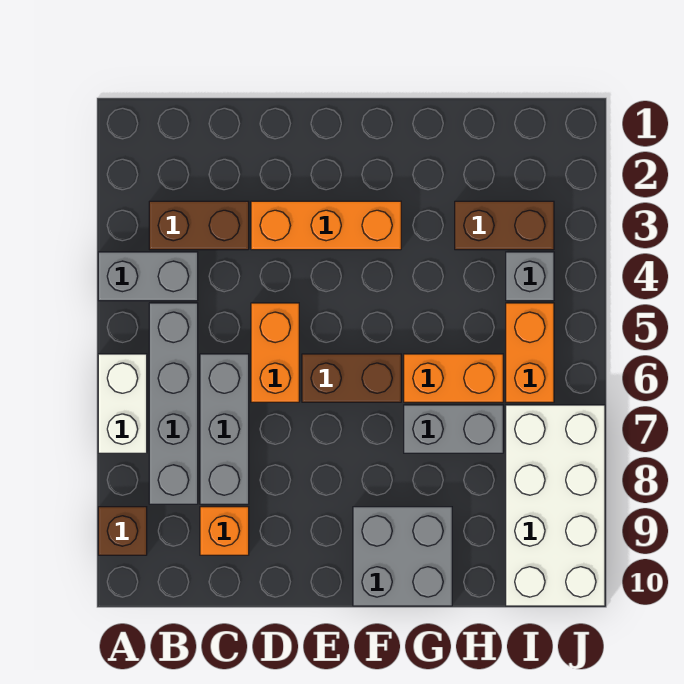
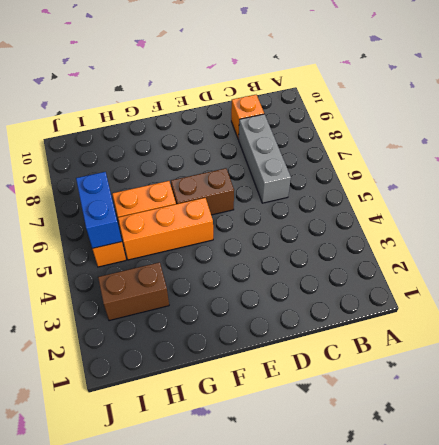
orange 1x3 brick [118,198,213,260] -> orange 1x3 brick moved to [251,201,401,250]
blue 1x2 brick [76,172,122,249] -> none
none -> grey 1x2 brick [98,252,198,301]
none -> white 1x2 brick [98,354,147,453]
none -> brown 1x1 brick [98,507,147,555]

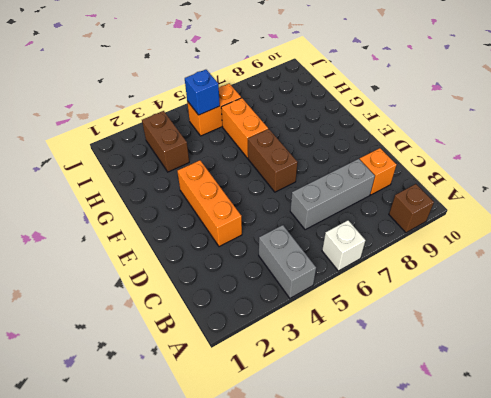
white 1x1 brick [322,220,365,271] -> white 1x2 brick [98,354,147,453]
blue 1x1 brick [185,70,220,115] -> none
none -> brown 1x2 brick [149,201,249,250]
none -> grey 1x4 brick [149,303,198,504]
none -> orange 1x2 brick [251,303,299,402]

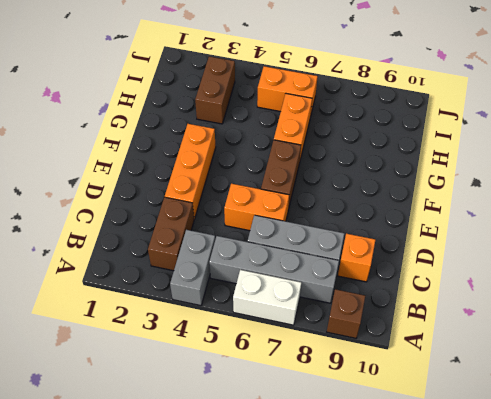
none -> grey 2x2 brick [353,507,452,606]
none -> grey 1x2 brick [404,405,503,453]
none -> grey 1x1 brick [506,252,554,301]

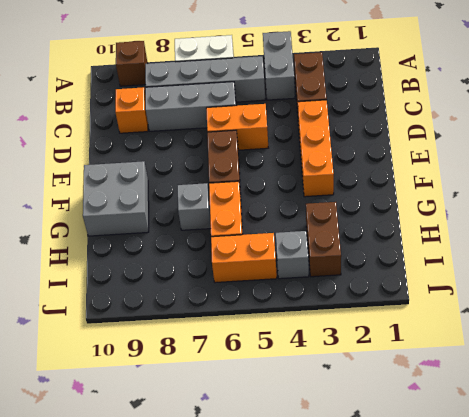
grey 1x1 brick [178,183,211,230] -> grey 1x2 brick [404,405,503,453]
none -> white 2x4 brick [506,405,605,606]

